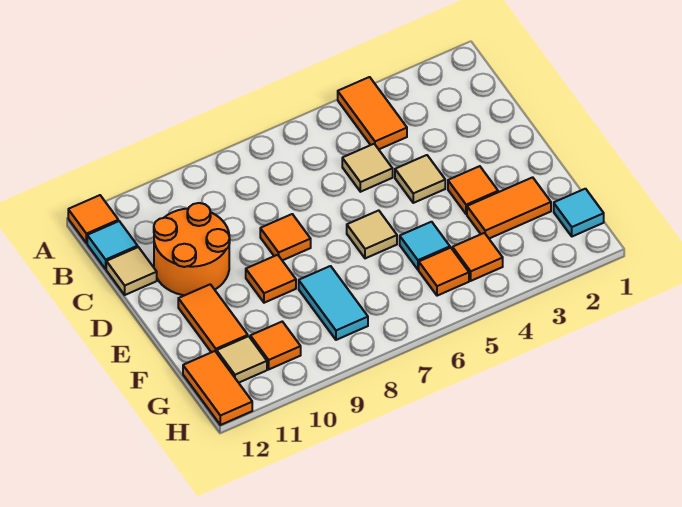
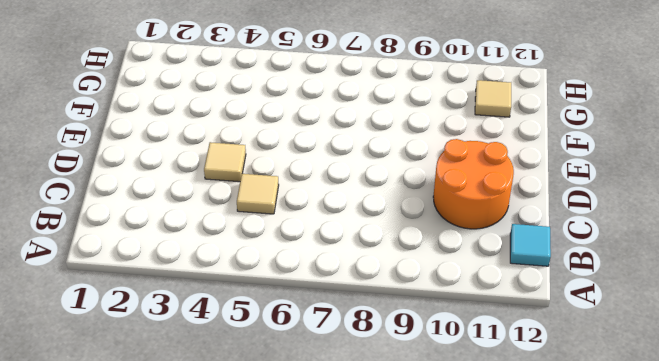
none -> orange 1x2 tile [338,77,407,149]
none -> orange 1x1 tile [68,195,118,243]
none -> tan 1x1 tile [106,247,157,295]

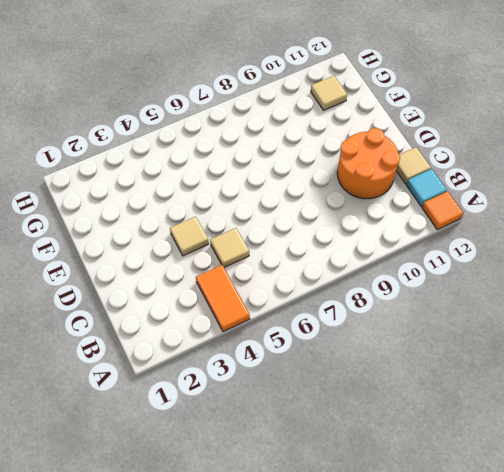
none -> orange 1x1 tile [260,214,311,260]
none -> orange 1x1 tile [448,166,498,214]
none -> tan 1x1 tile [347,210,397,258]

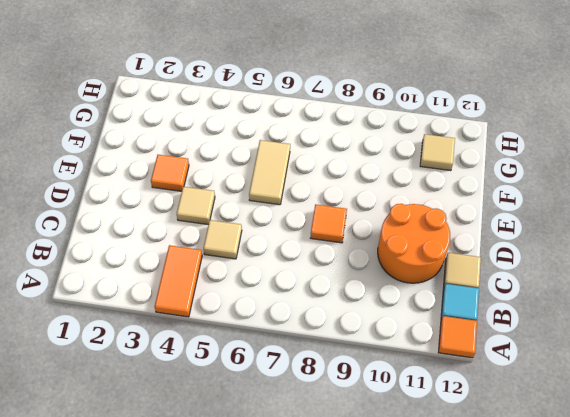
tan 1x2 tile [249,140,290,205] -> tan 1x1 tile [347,210,397,258]
none -> orange 1x1 tile [246,255,296,303]
none -> orange 1x2 tile [178,284,248,353]
none -> orange 1x2 tile [467,177,551,238]

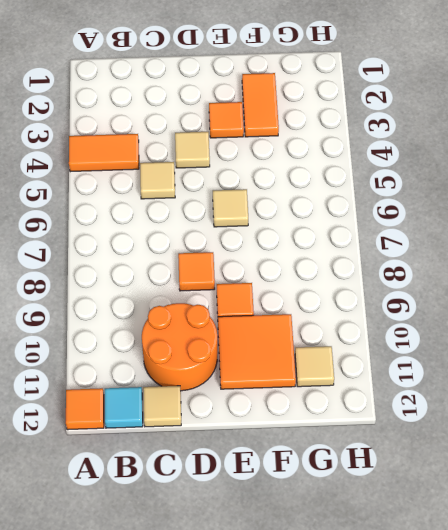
orange 2x2 tile [218,314,296,389] -> orange 1x2 tile [178,284,248,353]
none -> cyan 1x1 tile [400,222,450,270]
none -> cyan 1x2 tile [299,266,368,340]
none -> cyan 1x1 tile [554,189,604,236]

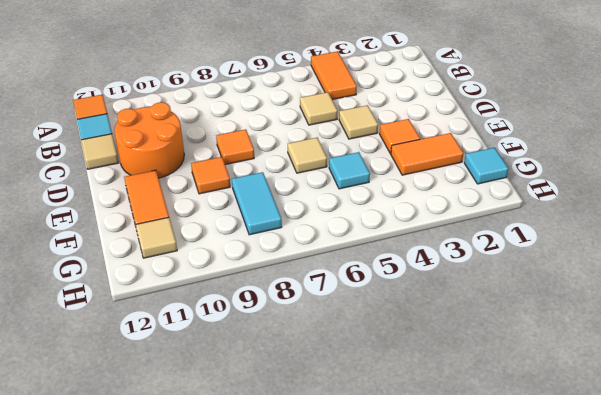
none -> orange 1x1 tile [452,233,503,281]
none -> orange 1x1 tile [419,248,469,296]
none -> orange 1x1 tile [250,322,301,369]

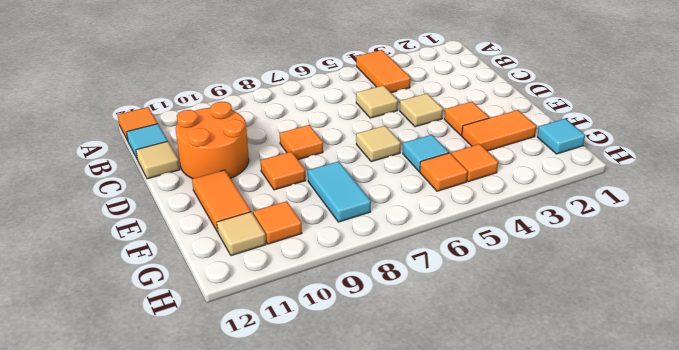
none -> orange 1x2 tile [183,351,252,425]

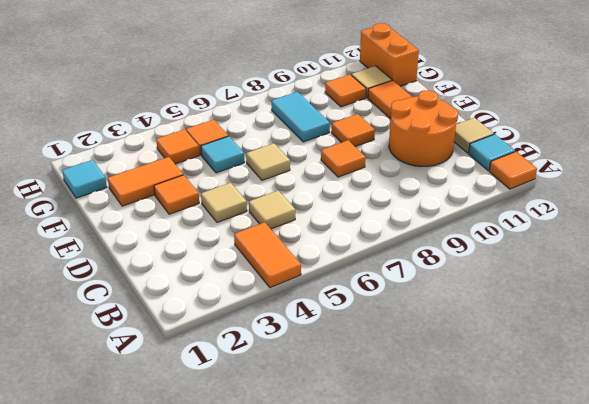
orange 1x2 brick [360,23,419,86] -> orange 1x2 tile [183,351,252,425]

